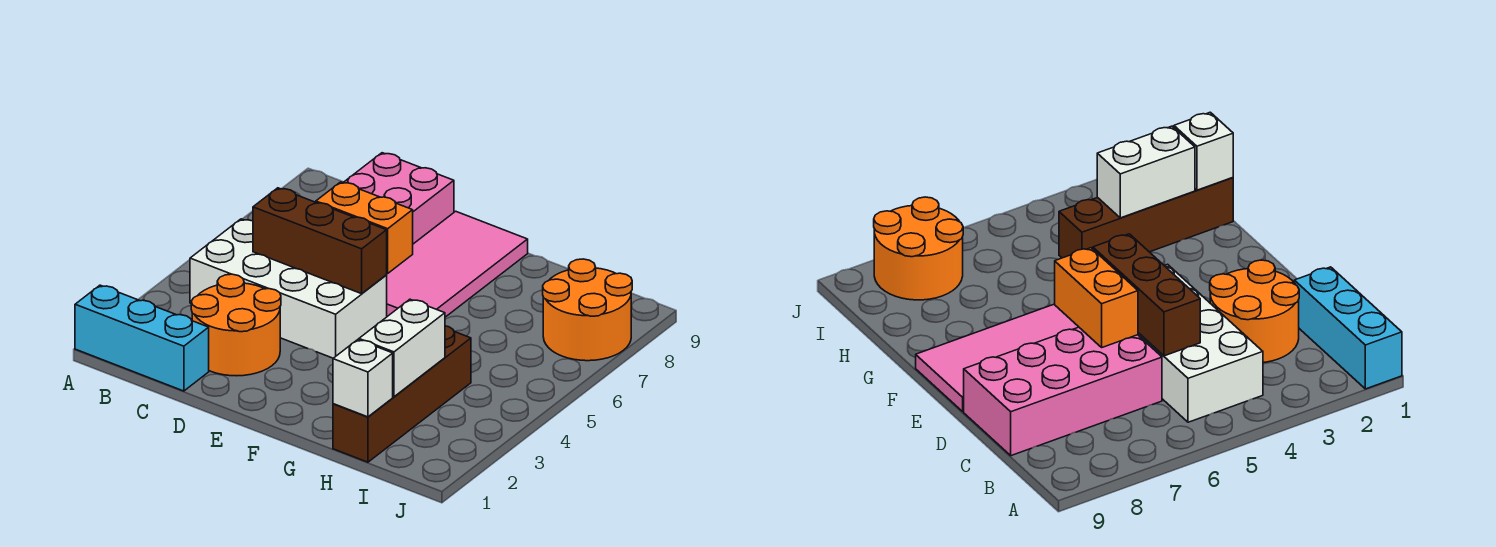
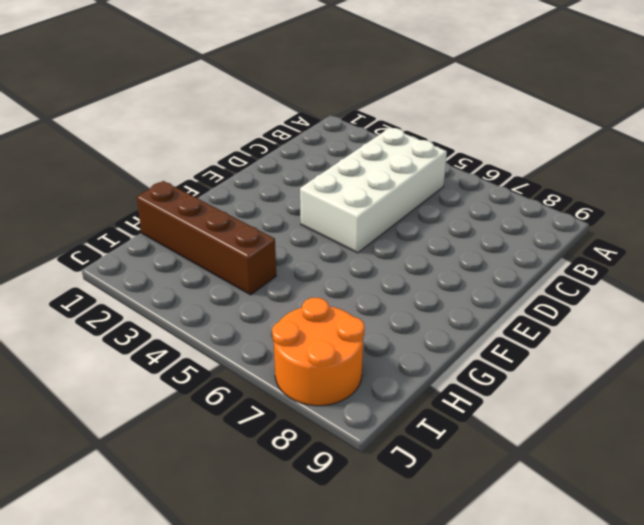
none -> cyan 1x3 brick [75,285,209,391]
none -> orange 2x2 round brick [191,274,281,376]

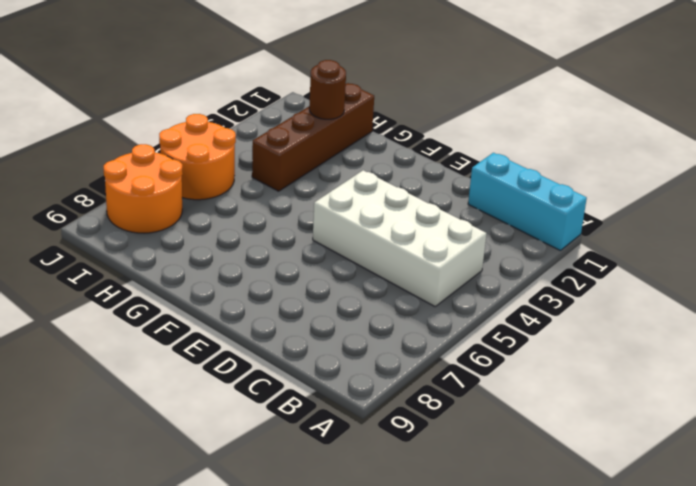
brown 1x1 round brick [309,60,346,119] -> white 1x2 brick [359,299,445,397]
orange 2x2 round brick [159,114,236,200] -> orange 2x2 round brick moved to [191,274,281,376]
none -> pink 2x4 brick [343,153,454,244]
none -> pink 2x4 tile [387,211,528,317]

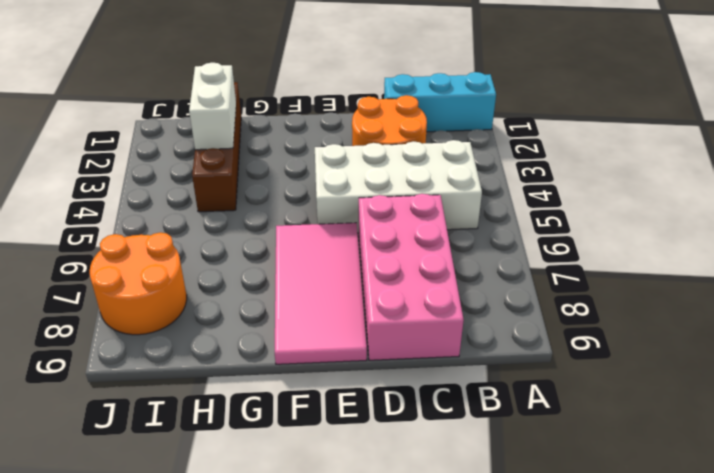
none -> brown 1x3 brick [253,188,387,294]
none -> orange 1x2 brick [316,182,413,273]

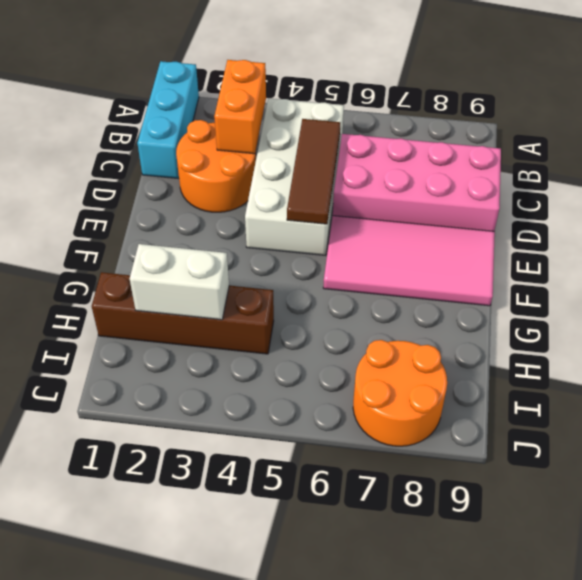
orange 1x2 brick [214,60,266,154] -> orange 1x2 brick moved to [316,182,413,273]
brown 1x3 tile [287,119,340,224] -> brown 1x3 brick [253,188,387,294]
none -> white 1x1 brick [333,340,393,417]

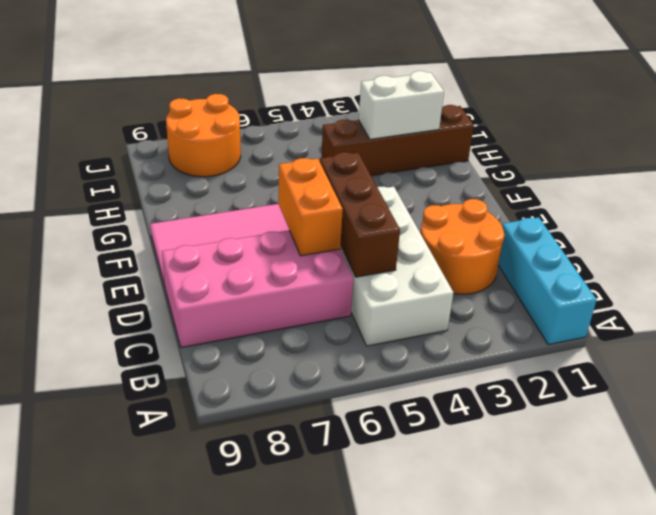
none -> white 1x1 brick [333,340,393,417]

